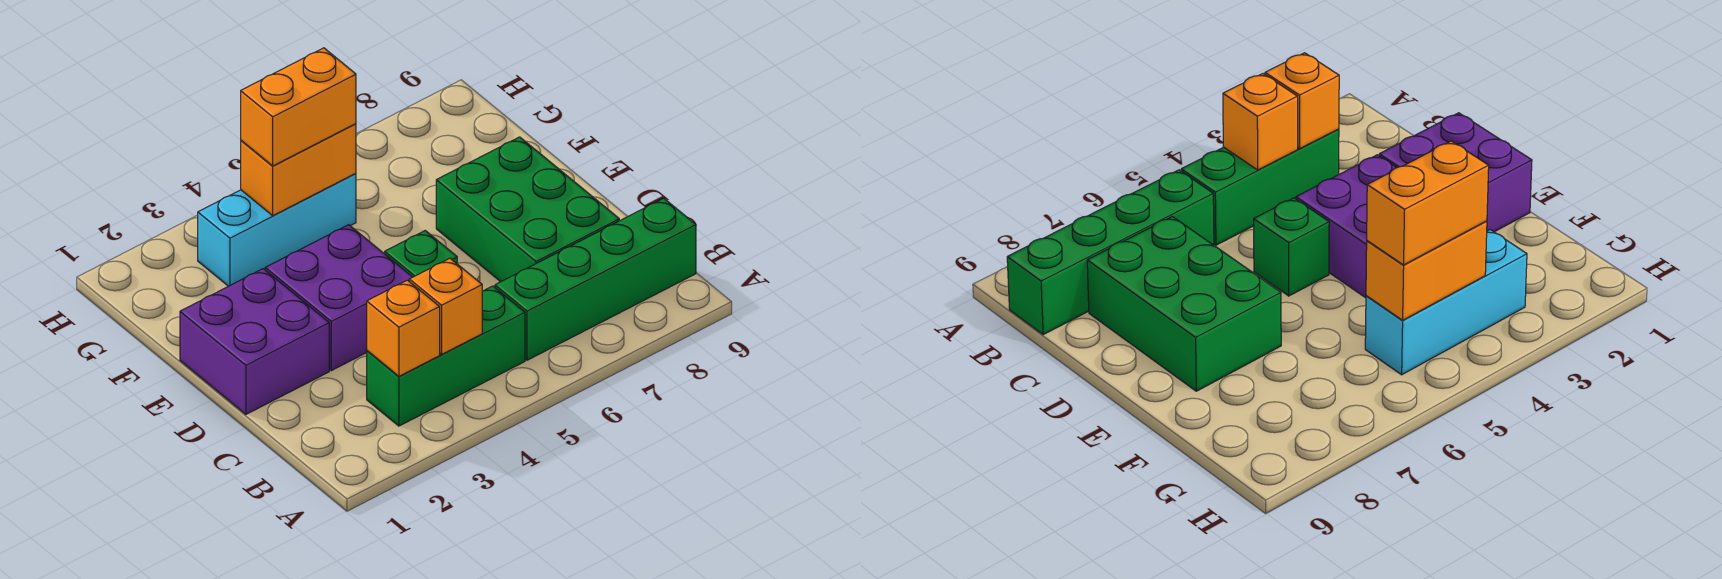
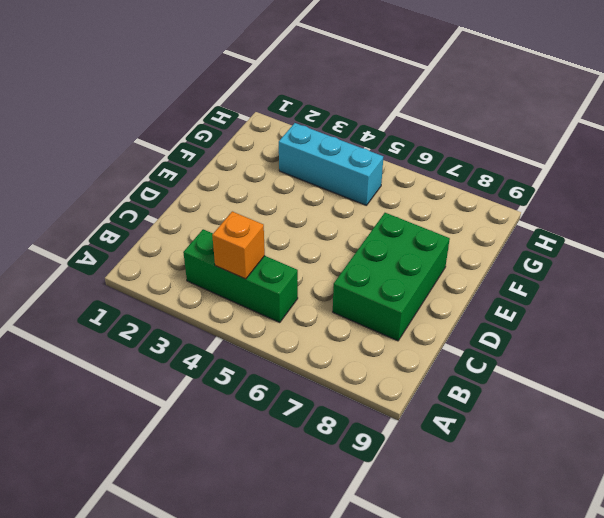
none -> green 1x4 brick [495,198,696,360]
none -> purple 2x2 brick [180,269,329,414]

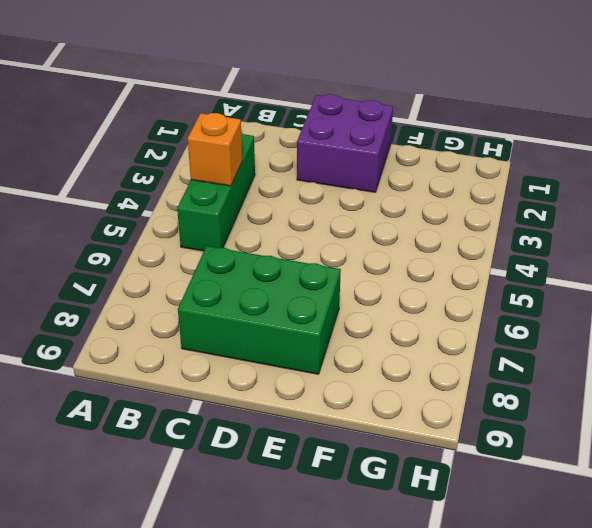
none -> green 1x4 brick [495,198,696,360]
none -> purple 2x2 brick [265,225,412,371]

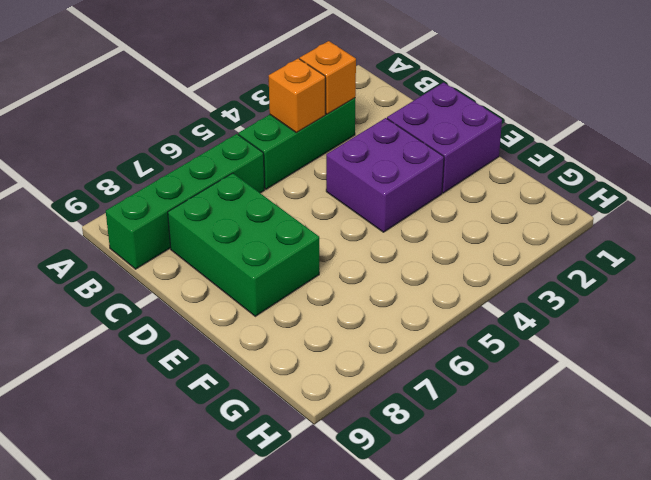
none -> green 1x1 brick [385,231,457,277]
none -> cyan 1x3 brick [198,173,356,286]

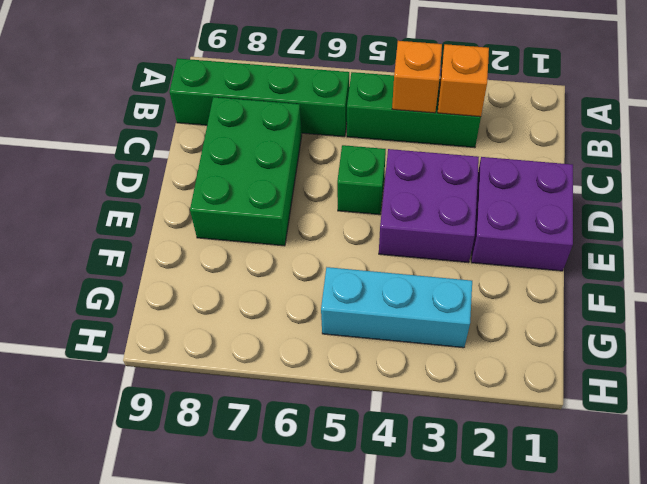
none -> orange 1x2 brick [241,124,356,216]
none -> orange 1x2 brick [241,48,356,166]

